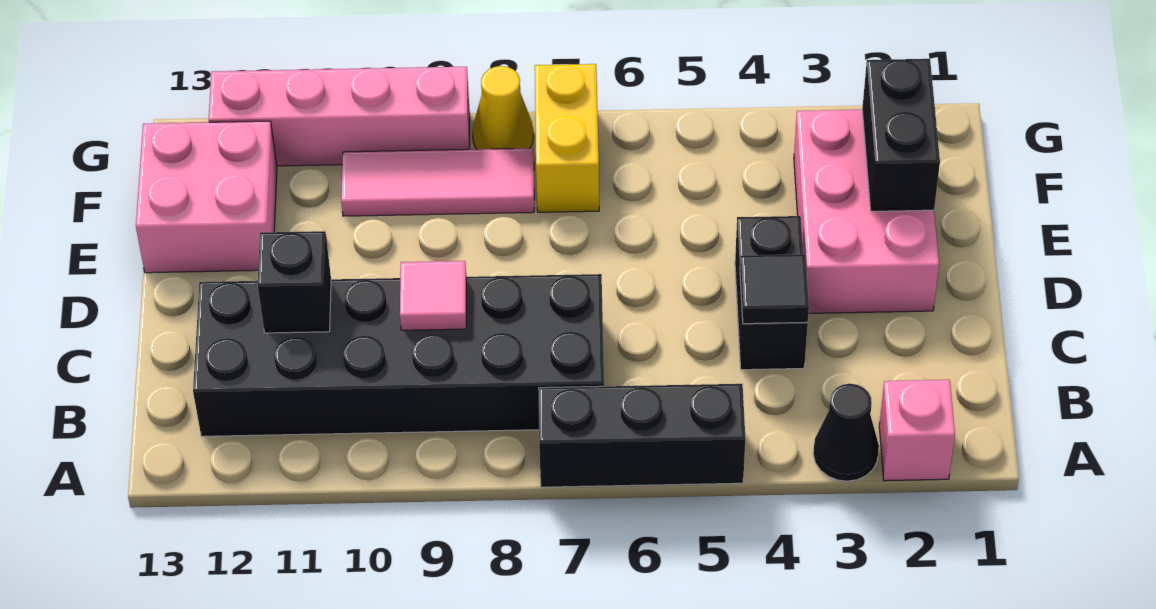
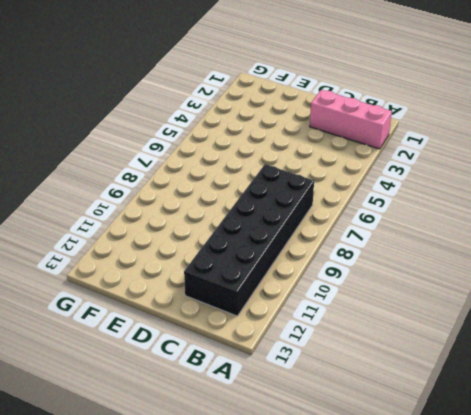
pink 1x3 brick [310,90,392,149] -> pink 1x1 brick [879,380,955,481]
none -> black 1x1 cone [813,384,879,481]
none -> black 1x3 brick [539,384,746,487]
none -> black 1x2 brick [735,216,808,370]

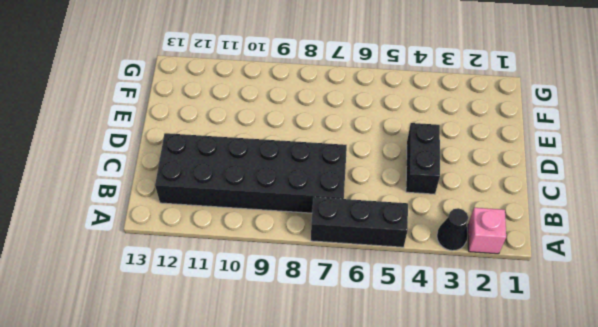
none -> pink 2x3 brick [794,110,939,313]
none -> pink 2x2 brick [136,121,277,273]
none -> yellow 1x2 brick [535,64,599,212]

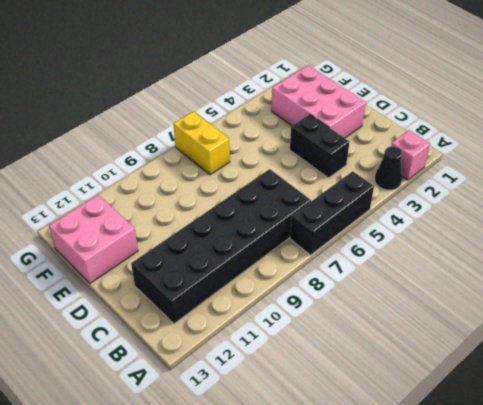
none -> pink 1x3 tile [341,148,534,216]
none -> yellow 1x1 cone [472,66,534,149]
none -> pink 1x4 brick [209,67,470,166]

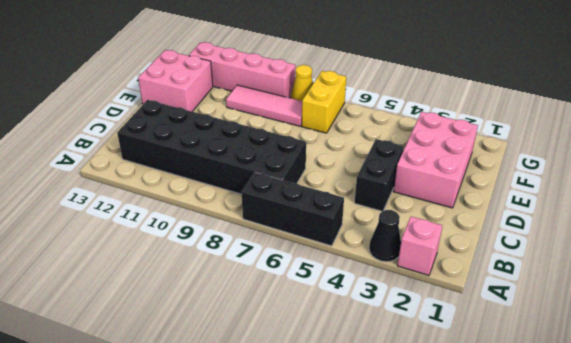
none -> black 1x1 tile [740,254,809,324]
none -> pink 1x1 tile [400,261,466,330]
none -> black 1x1 brick [258,231,331,333]

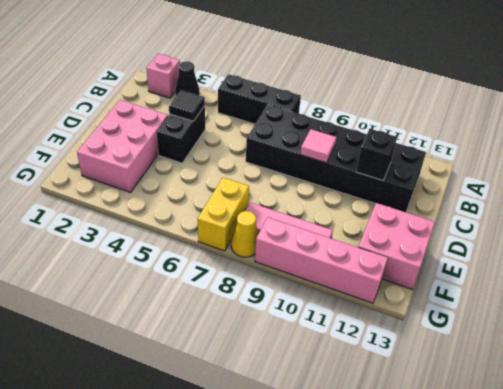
none -> black 1x2 brick [862,59,940,211]

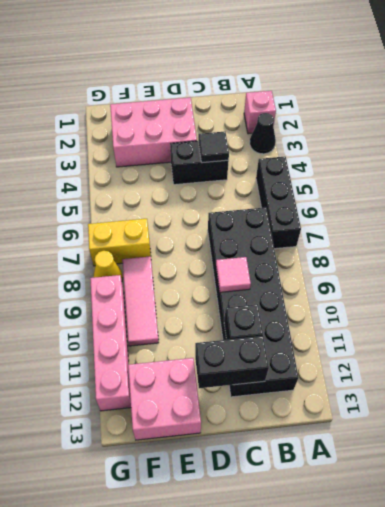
black 1x2 brick [195,336,269,388] -> black 1x2 brick moved to [862,59,940,211]

